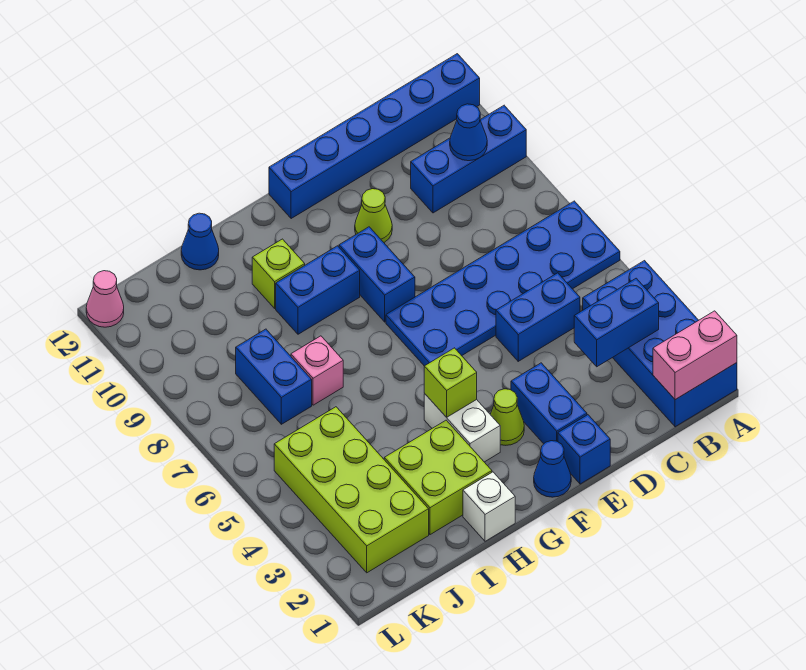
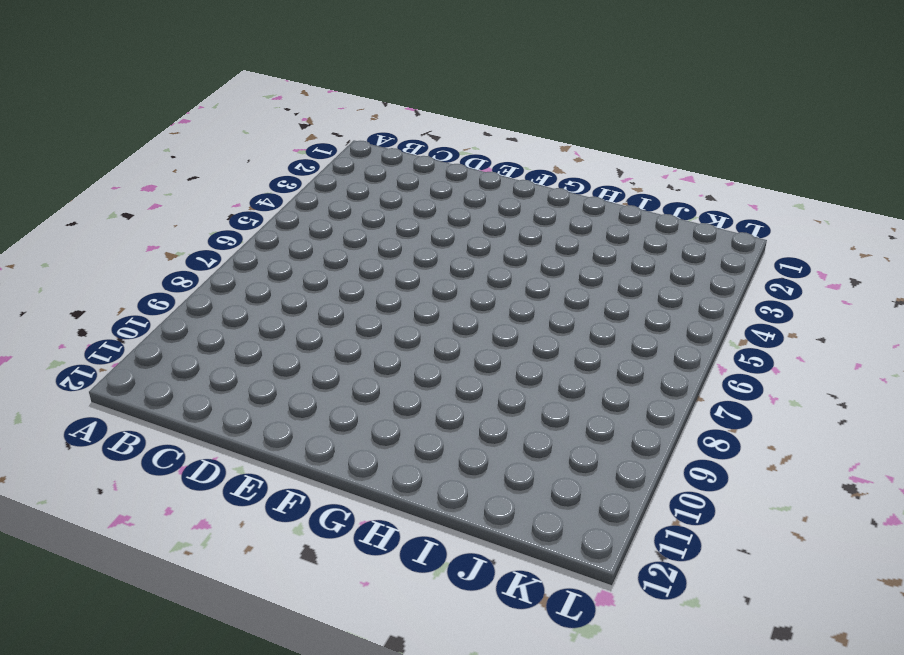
none -> blue 2x4 brick [583,261,737,427]
none -> blue 2x6 plate [386,201,620,366]
none -> blue 1x3 brick [411,106,526,213]

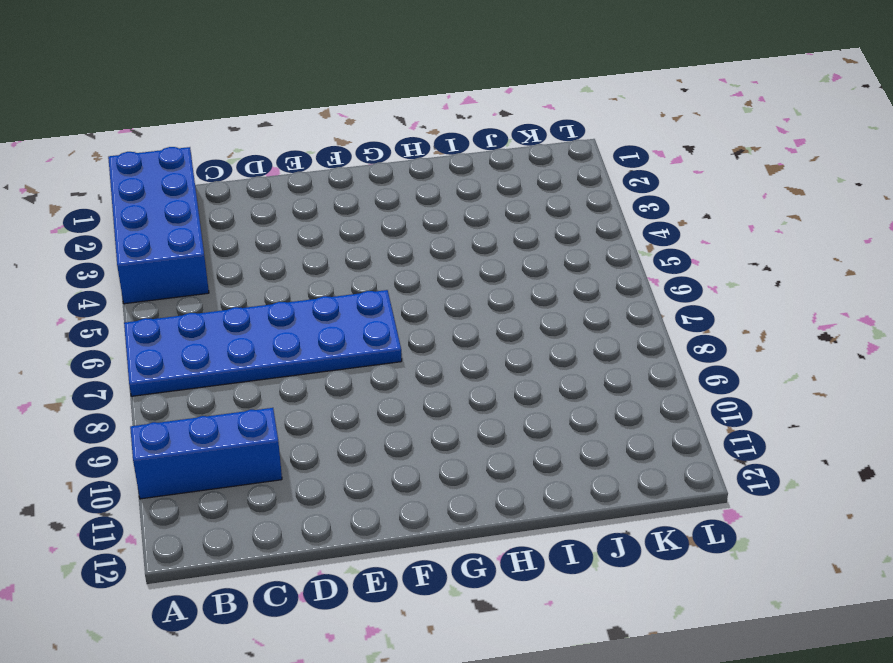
none -> blue 1x6 brick [269,54,480,219]
none -> blue 1x2 brick [496,273,580,361]
none -> blue 1x1 brick [558,415,610,484]

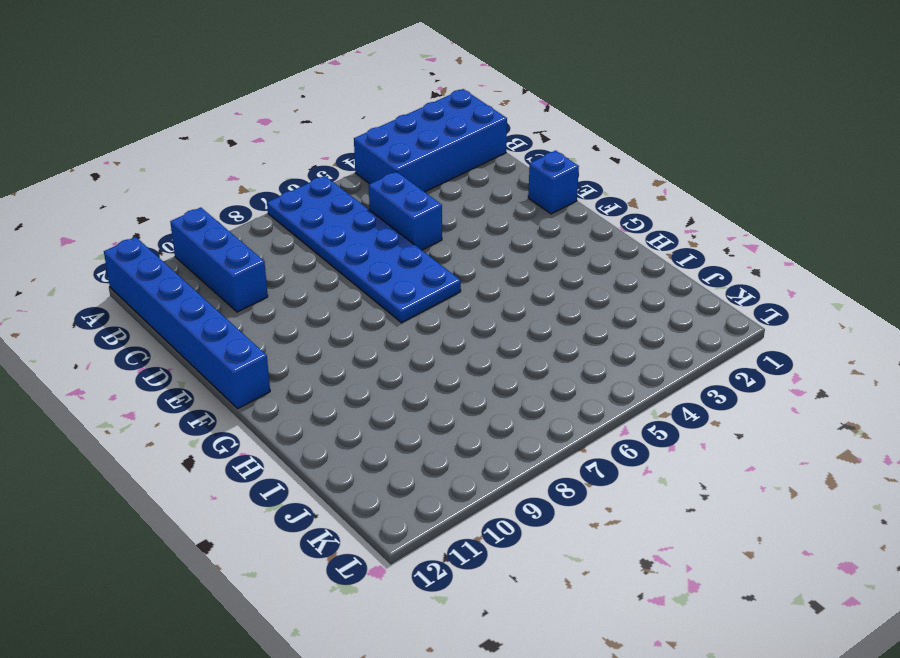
none -> blue 1x2 brick [511,363,587,444]
none -> lime 1x1 cone [355,189,392,242]
none -> blue 1x1 cone [534,441,571,497]

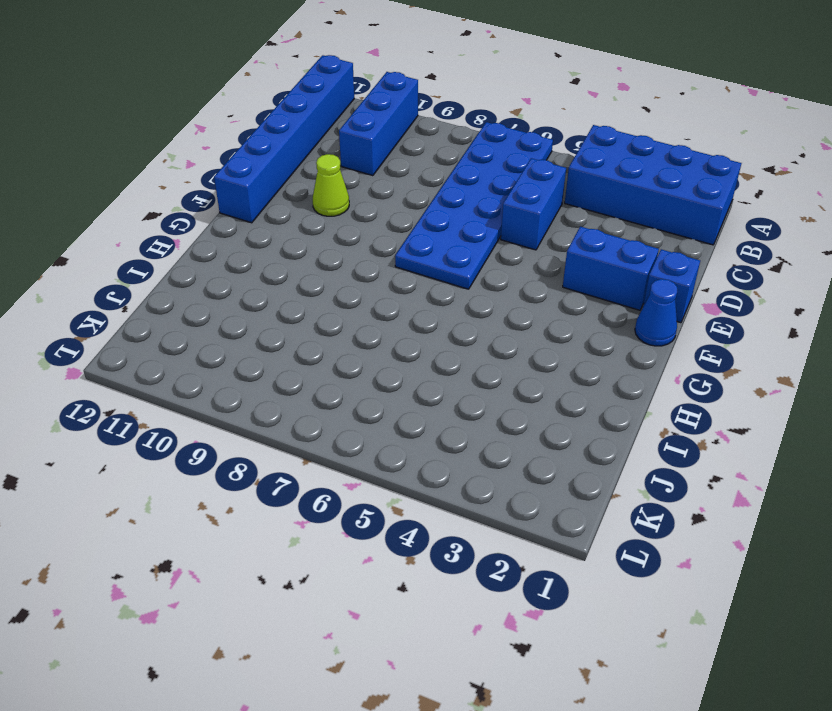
none -> lime 1x1 cone [490,389,524,445]
none -> blue 1x2 brick [339,227,415,322]
none -> white 1x2 brick [424,394,500,462]

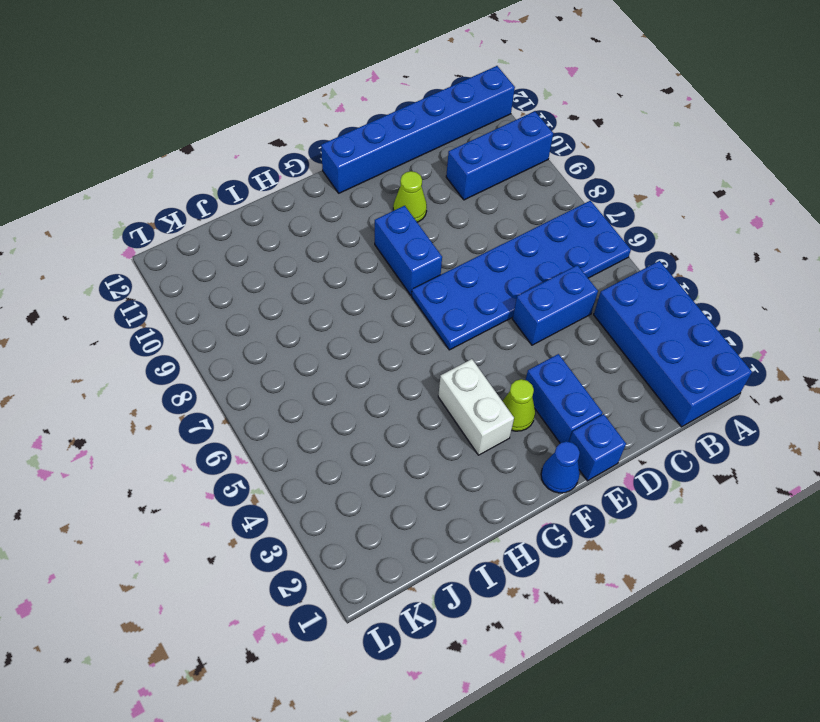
none -> blue 1x2 brick [276,246,360,334]
none -> white 1x1 brick [463,472,515,541]
none -> lime 2x2 brick [384,420,492,535]

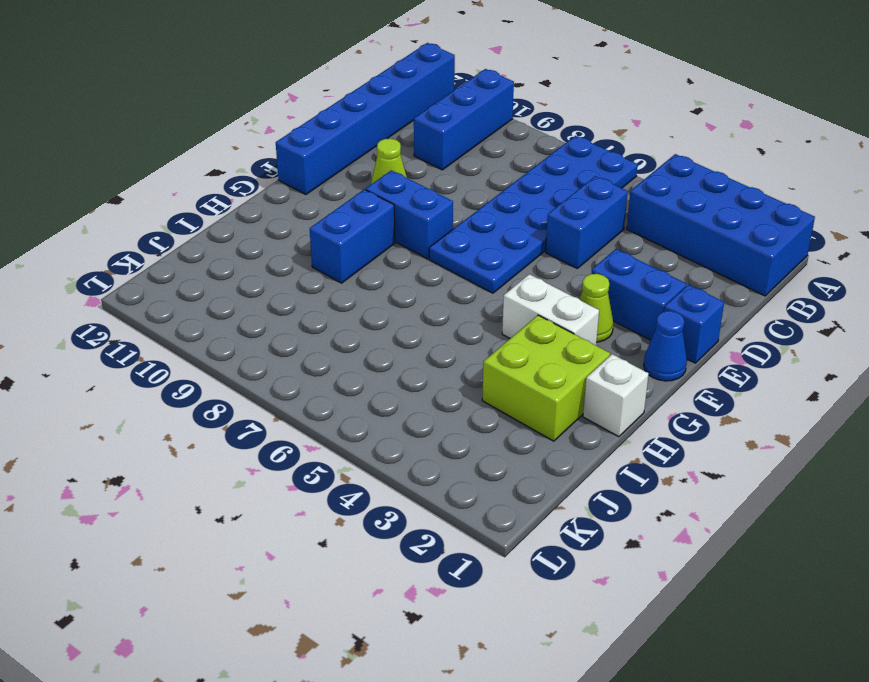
none -> lime 1x1 brick [252,239,305,308]
none -> pink 1x1 brick [291,336,343,405]
none -> blue 1x1 cone [181,213,219,270]

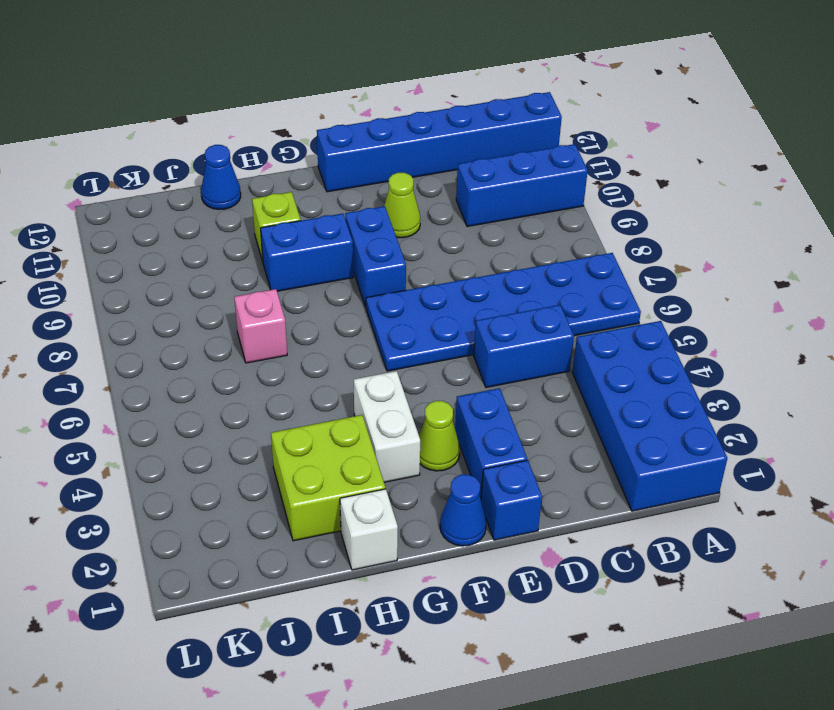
none -> lime 2x4 brick [274,407,429,573]
none -> blue 1x2 brick [236,329,312,424]
none -> pink 1x1 cone [86,271,124,327]

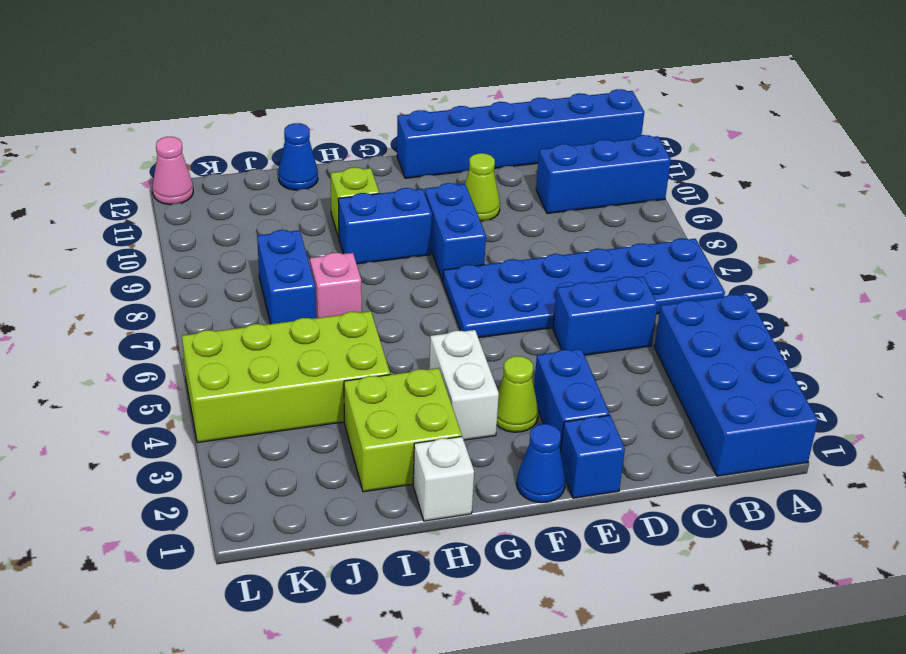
lime 2x4 brick [182,311,390,443] -> lime 2x4 brick turned to [274,407,429,573]
none -> pink 1x2 brick [653,311,737,400]
none -> blue 1x2 brick [574,278,659,367]
none -> blue 1x1 cone [450,104,487,161]

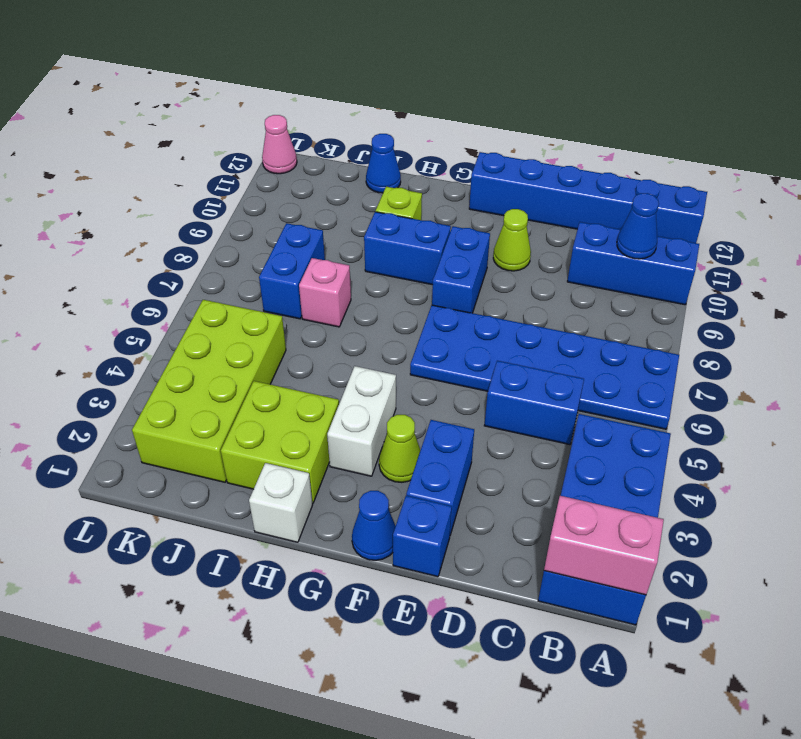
none -> blue 1x2 brick [574,278,659,367]
none -> lime 1x1 brick [424,348,477,417]

